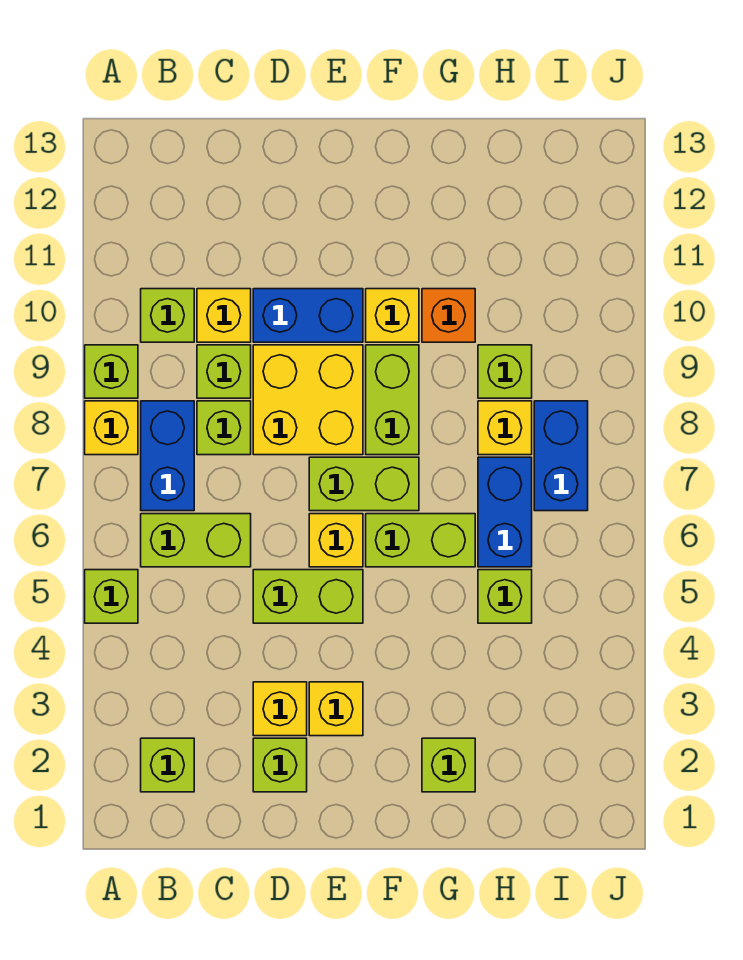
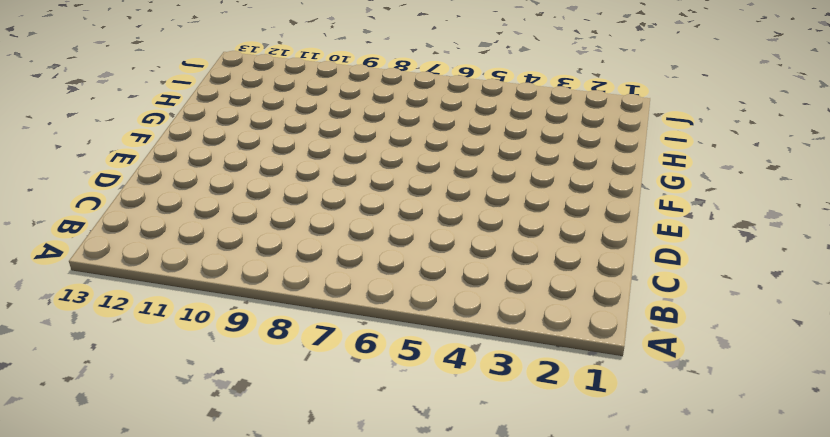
none -> lime 1x1 brick [85,570,138,623]
none -> yellow 1x1 brick [85,401,138,455]
none -> lime 1x1 brick [85,345,138,398]

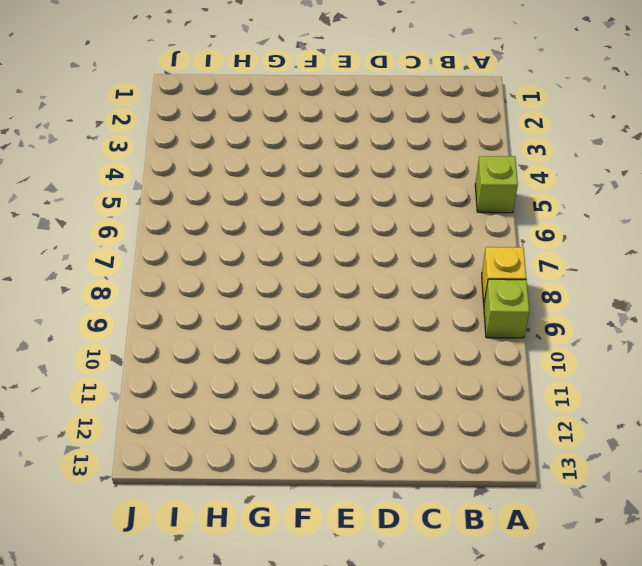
none -> lime 1x1 brick [141,738,194,792]
none -> lime 1x2 brick [141,514,251,567]
none -> blue 1x2 brick [141,401,194,511]

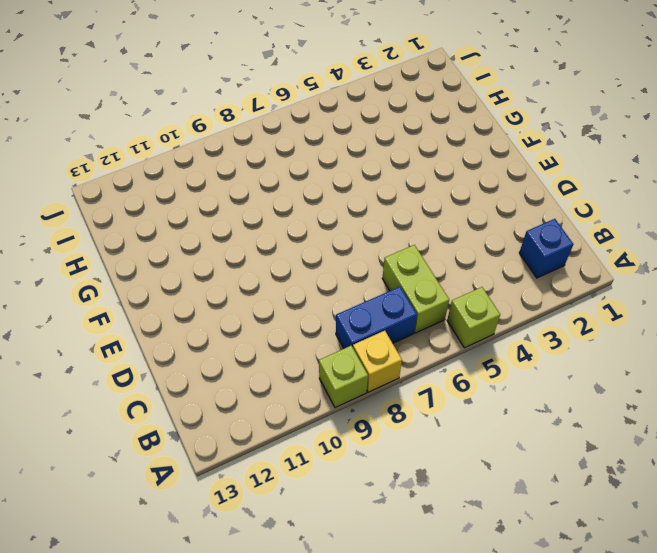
blue 1x1 brick [519,219,573,278] -> lime 1x1 brick [141,738,194,792]
none -> lime 1x1 brick [141,289,194,342]
none -> lime 1x1 brick [197,401,251,455]
none -> lime 1x1 brick [197,345,251,398]

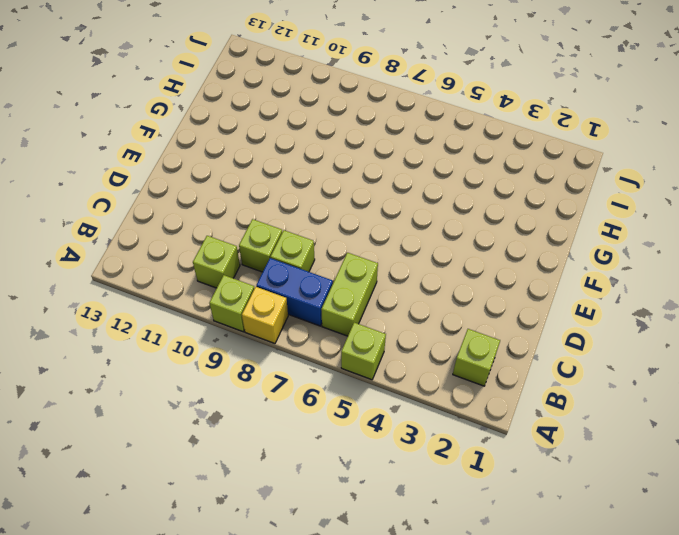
none -> yellow 1x1 brick [197,289,251,342]
none -> lime 1x1 brick [253,738,307,792]
none -> yellow 1x1 brick [253,682,307,736]

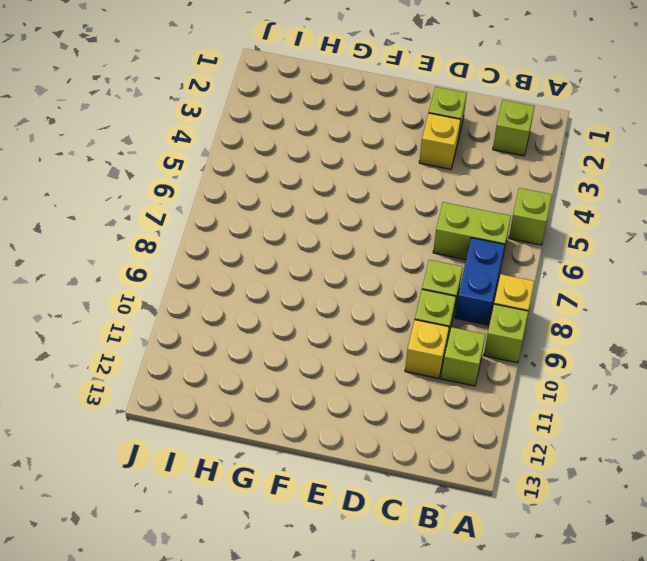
none -> lime 1x2 brick [253,570,363,623]
none -> yellow 2x2 brick [253,345,363,455]
none -> blue 1x2 brick [253,289,363,342]

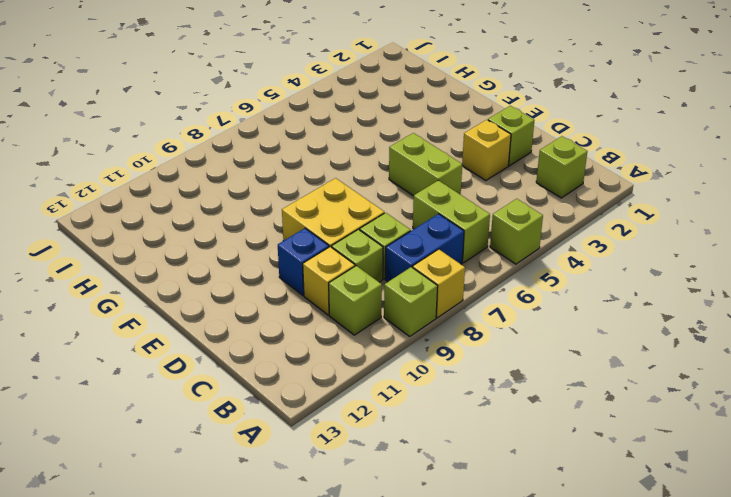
blue 1x1 brick [278,228,329,295] -> blue 1x2 brick [253,289,363,342]
none -> yellow 1x1 brick [309,682,363,736]
none -> yellow 1x1 brick [309,514,363,567]
none -> lime 1x2 brick [309,457,419,511]

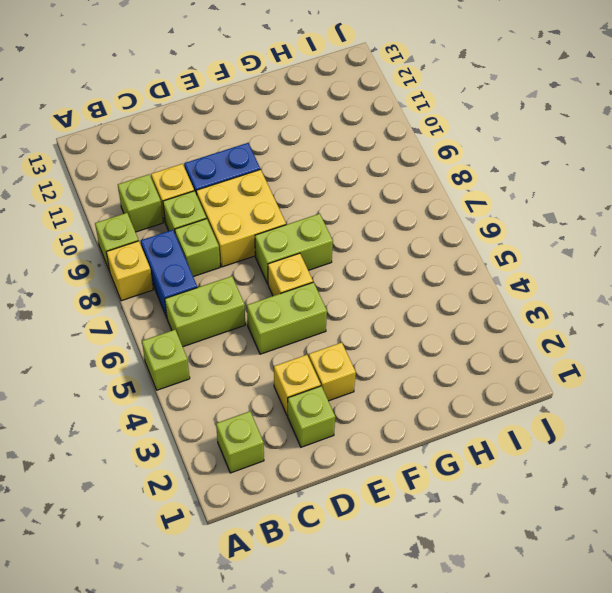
none -> lime 1x2 brick [366,514,475,567]
none -> lime 1x2 brick [366,345,419,455]
none -> yellow 1x1 brick [366,289,419,342]

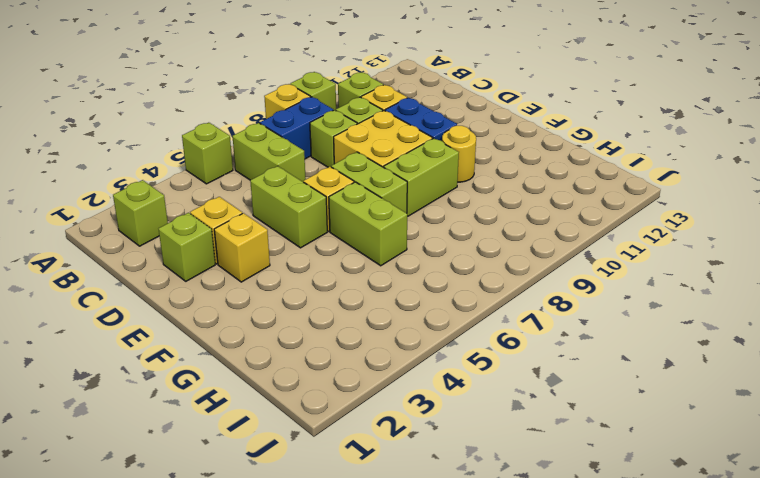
yellow 1x1 round brick [442,126,476,182] -> yellow 1x1 brick [366,289,419,342]
none -> lime 1x1 brick [422,738,475,792]
none -> orange 1x1 brick [422,289,475,342]
none -> lime 1x1 brick [478,570,532,623]

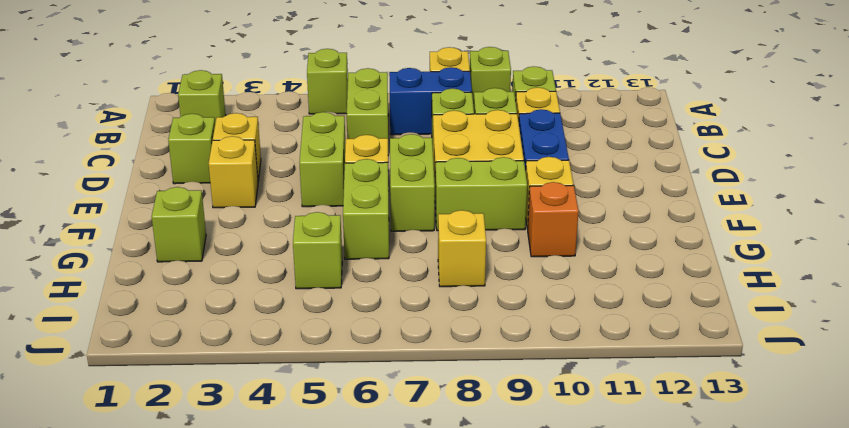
none -> blue 1x2 brick [478,457,532,567]
none -> lime 1x1 brick [478,345,532,398]
none -> blue 1x2 brick [534,401,588,511]

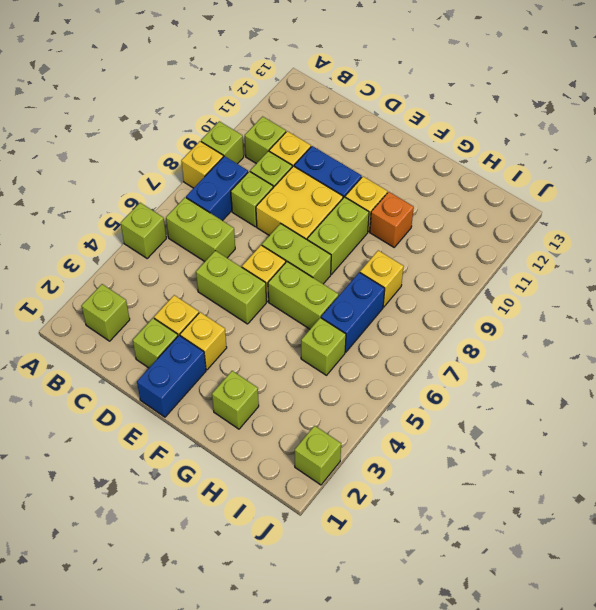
blue 1x2 brick [137,335,206,417] -> blue 1x2 brick moved to [534,401,588,511]
lime 1x1 brick [295,426,341,485] -> lime 1x1 brick moved to [478,345,532,398]

